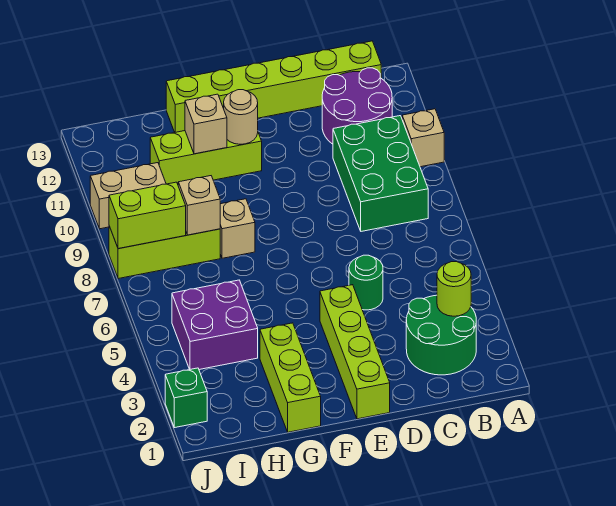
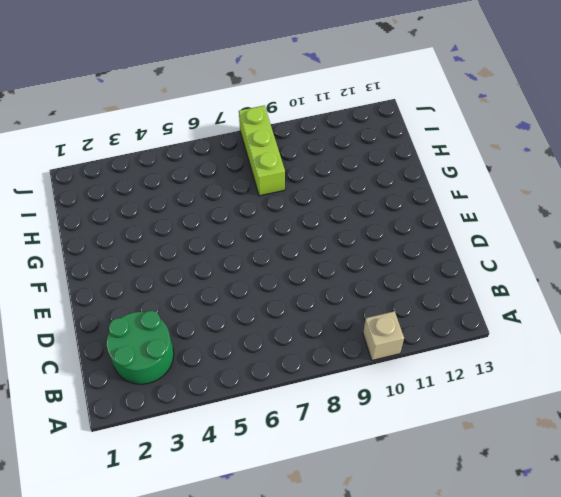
none -> green 2x3 brick [333,116,428,231]
none -> purple 2x2 round brick [322,68,392,144]
none -> lime 1x6 brick [166,41,381,132]

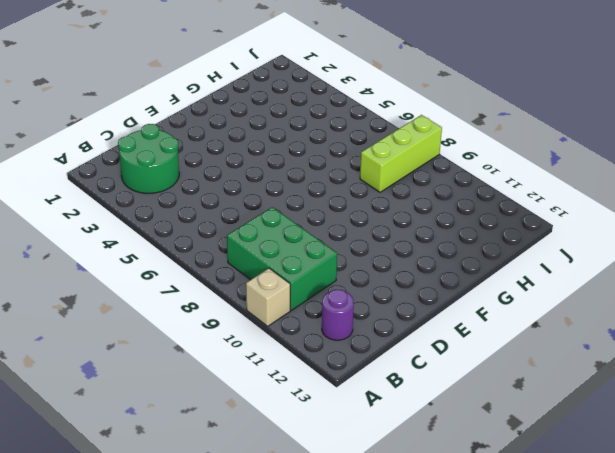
purple 1x1 round brick [322,290,354,340] -> purple 2x2 round brick [322,68,392,144]
none -> lime 1x6 brick [166,41,381,132]
none -> green 1x1 round brick [349,255,383,310]
none -> lime 1x4 brick [320,285,390,419]

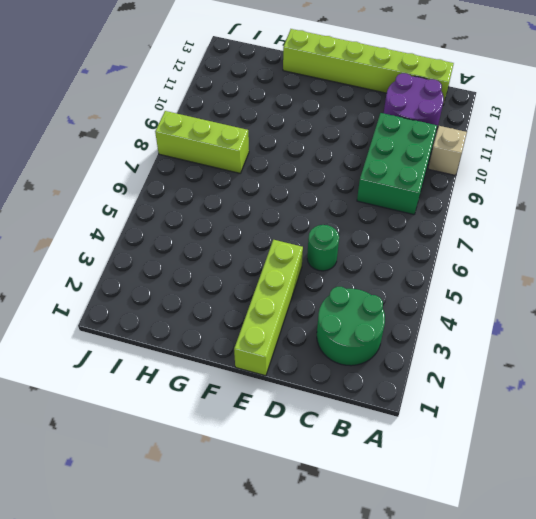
none -> lime 1x3 brick [150,131,262,184]
none -> lime 1x3 brick [260,323,321,432]
none -> tan 1x1 brick [220,199,255,258]

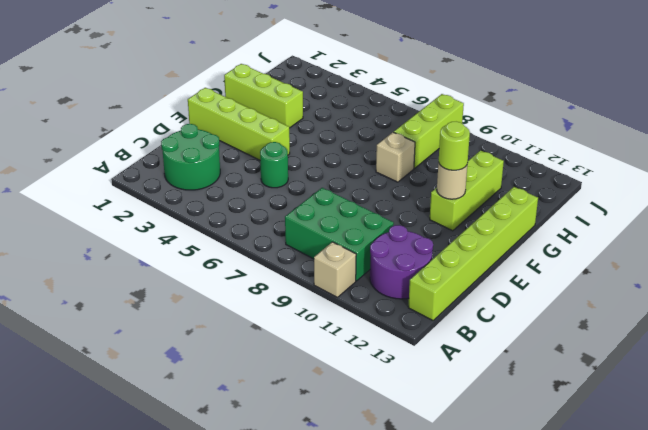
lime 1x1 round brick [439,122,470,170] -> lime 1x1 round brick moved to [437,262,471,316]
none -> purple 2x2 brick [172,280,258,370]
none -> tan 1x2 brick [90,163,166,229]
none -> green 1x1 brick [165,368,207,428]

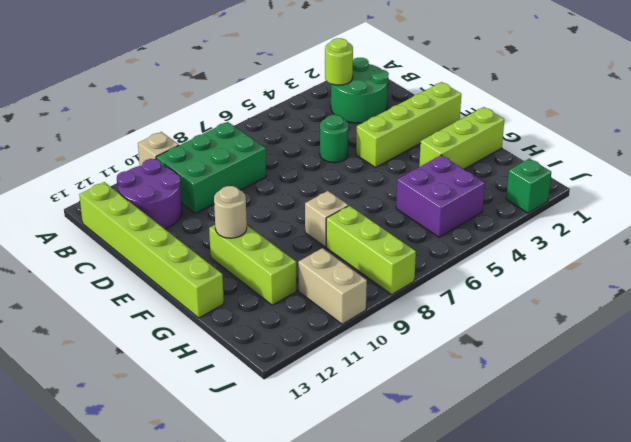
none -> tan 1x1 brick [185,94,227,154]
none -> tan 1x1 brick [178,176,220,235]
none -> lime 1x2 brick [109,182,186,249]

